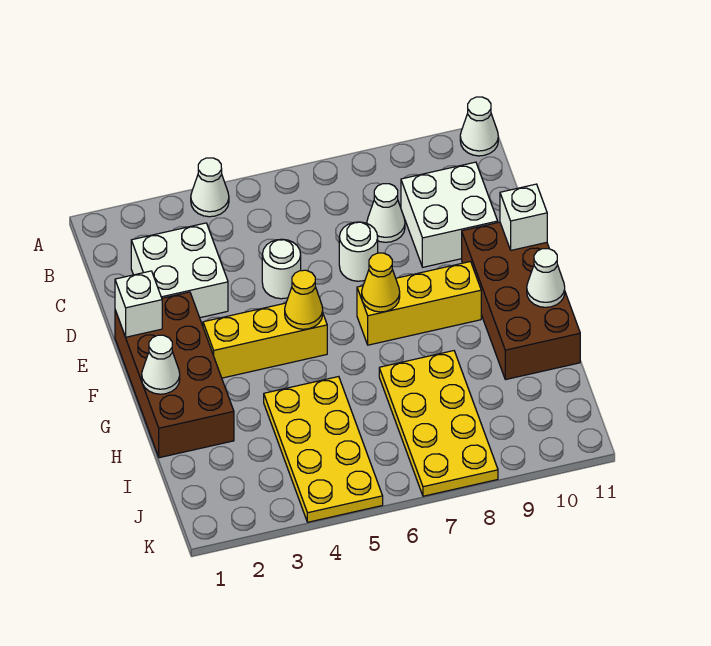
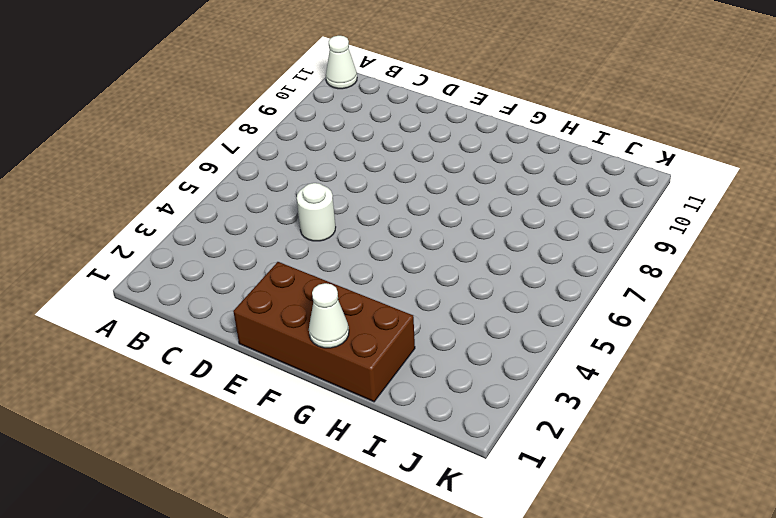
none -> white 1x1 cone [191,158,229,217]
none -> white 2x2 brick [131,223,228,318]
none -> white 1x1 cone [367,184,405,242]

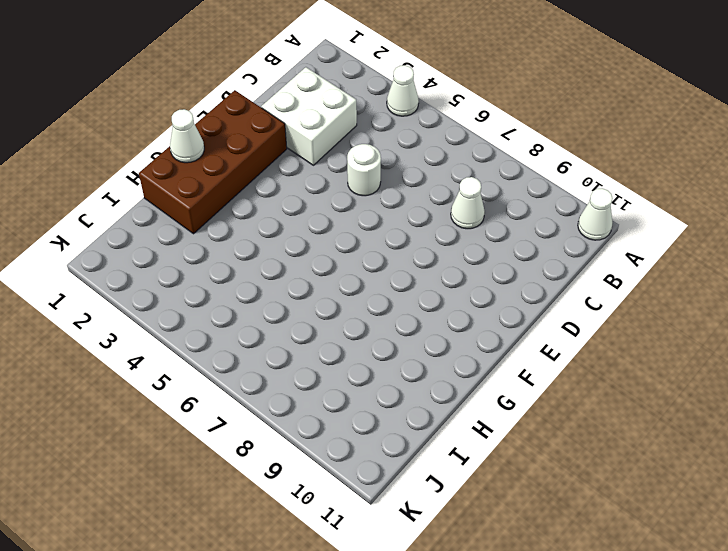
none -> white 2x2 brick [401,162,498,267]
none -> white 1x1 round brick [339,222,378,281]
none -> brown 2x4 brick [462,222,580,380]

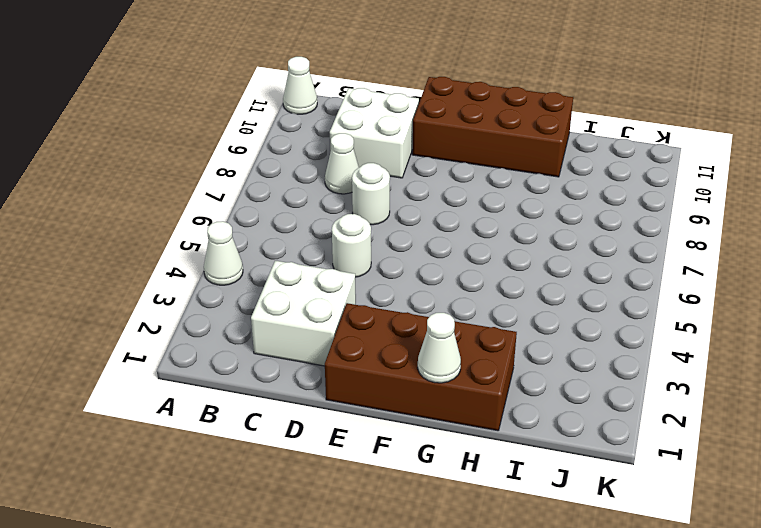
none -> yellow 1x3 brick [203,303,327,378]
none -> yellow 1x3 brick [357,262,481,345]
none -> yellow 2x4 plate [264,377,383,522]

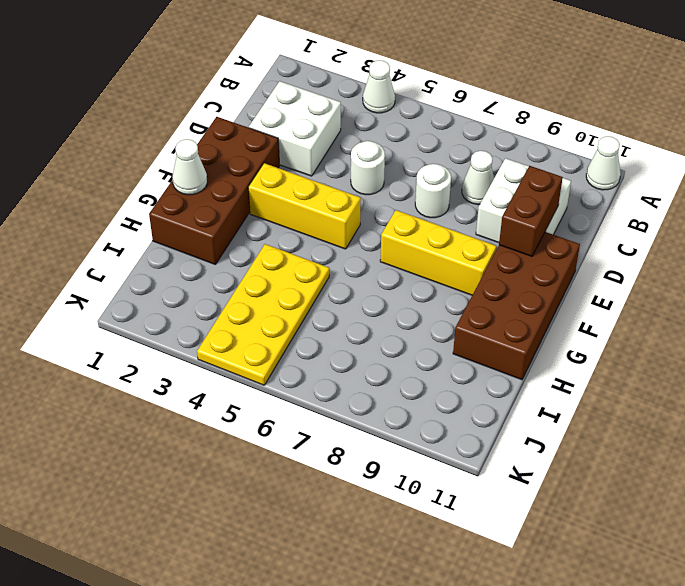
brown 1x2 brick [499,166,563,256] -> none
none -> yellow 2x4 plate [379,351,498,496]
none -> white 1x1 brick [115,271,162,337]
none -> white 1x1 brick [500,184,547,250]

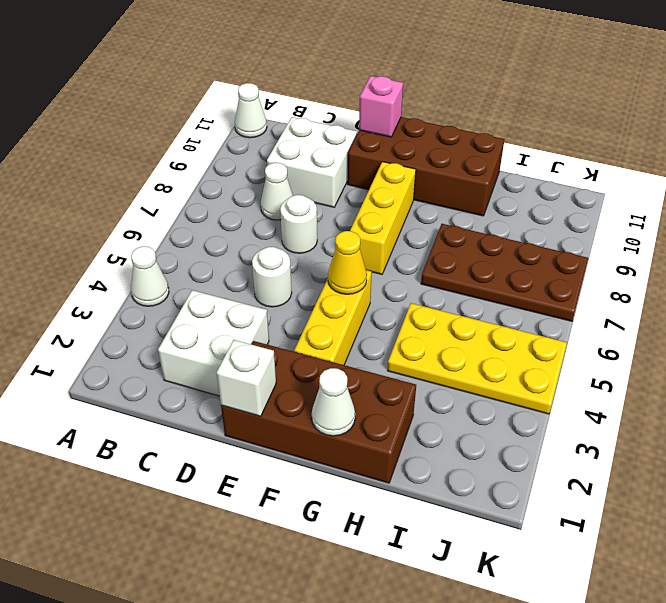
pink 1x1 brick [359,76,403,137] -> white 1x1 brick [500,184,547,250]
brown 2x4 plate [421,224,588,321] -> yellow 2x4 plate [379,351,498,496]
none -> yellow 1x1 cone [362,253,400,312]
none -> white 1x1 cone [527,249,565,307]

